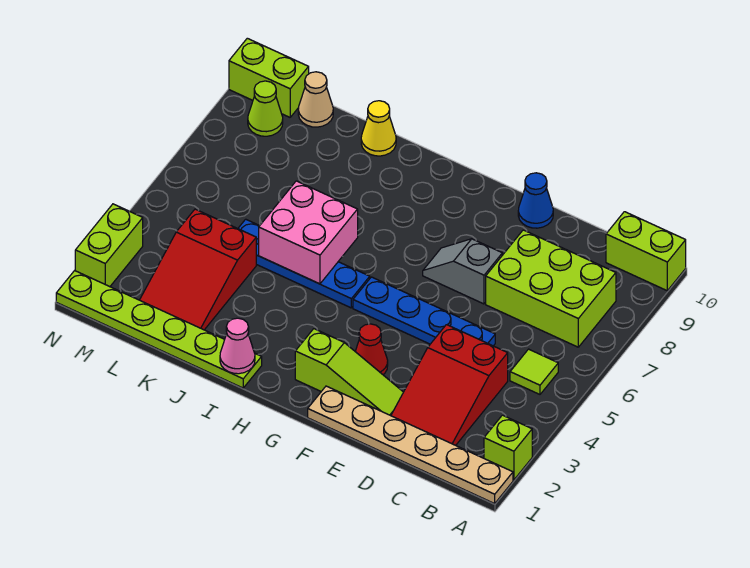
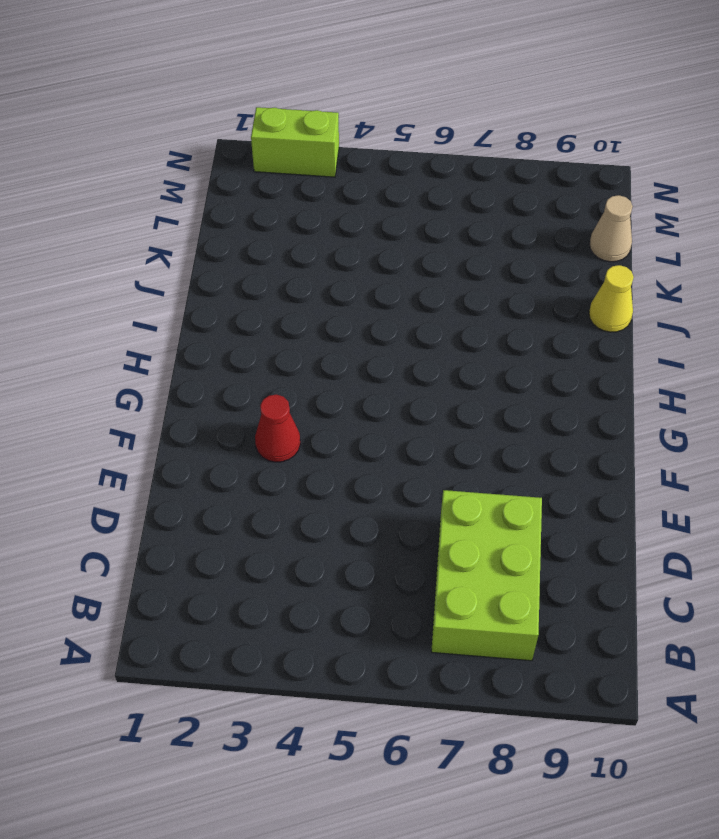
none -> tan 1x6 plate [308,386,513,504]
none -> lime 1x1 brick [484,415,532,480]
none -> lime 1x2 brick [606,212,686,291]

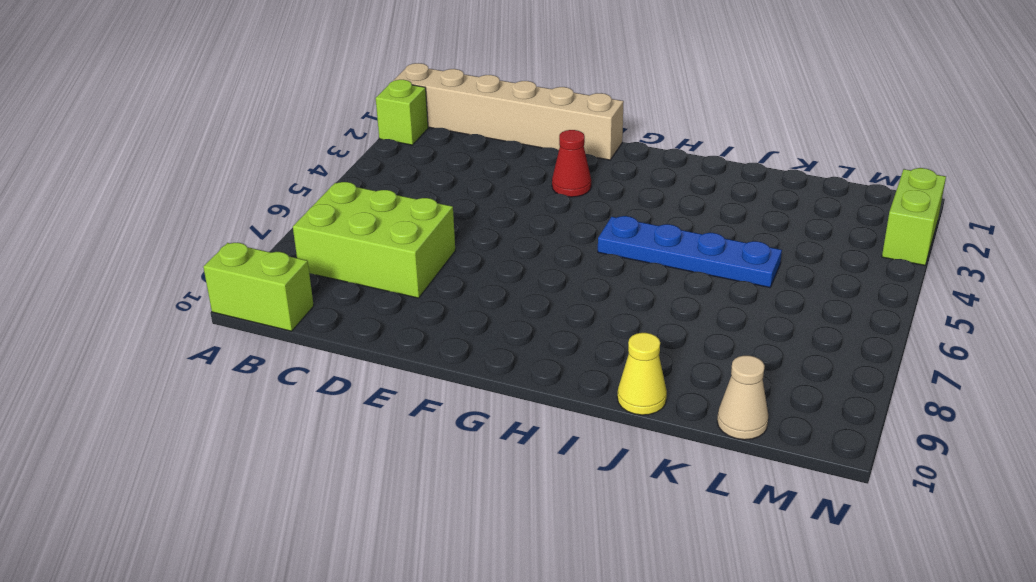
tan 1x6 brick [393,63,624,160] -> tan 1x6 plate [308,386,513,504]
none -> lime 1x1 tile [510,349,558,394]
none -> red 2x3 slope [391,325,508,445]
none -> blue 1x4 plate [353,277,495,346]

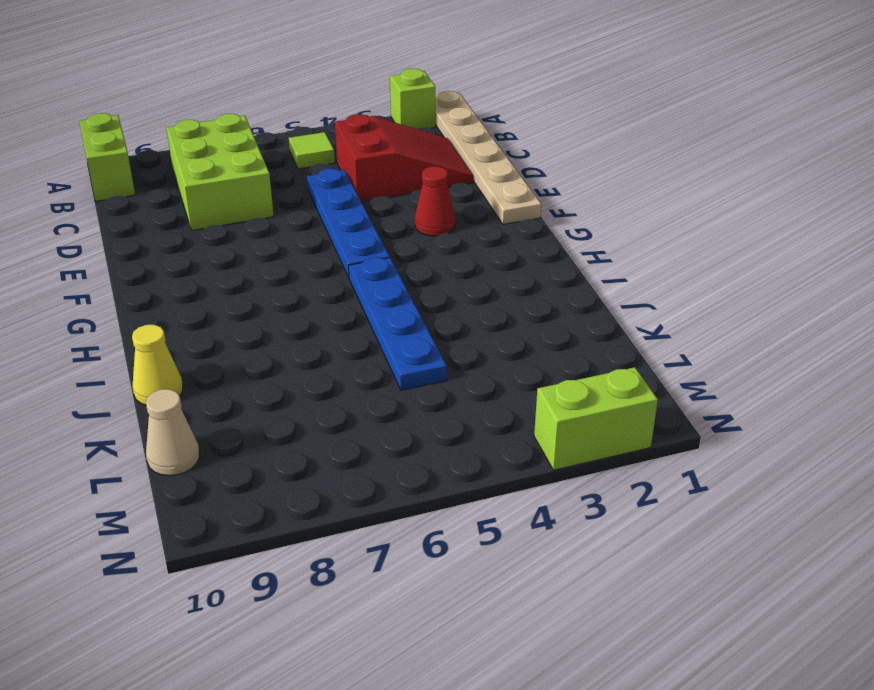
none -> lime 1x3 slope [295,329,403,416]
none -> grey 1x2 slope [423,239,502,304]
none -> blue 1x1 cone [518,173,553,228]

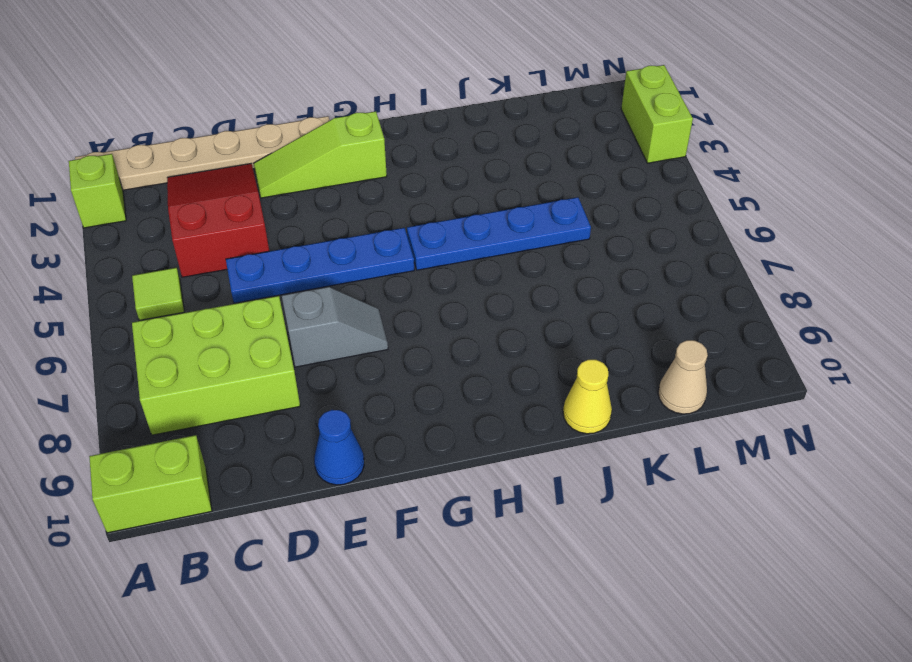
none -> red 1x1 cone [355,324,388,374]
none -> lime 1x6 plate [56,271,262,388]
none -> red 2x3 slope [140,209,256,330]

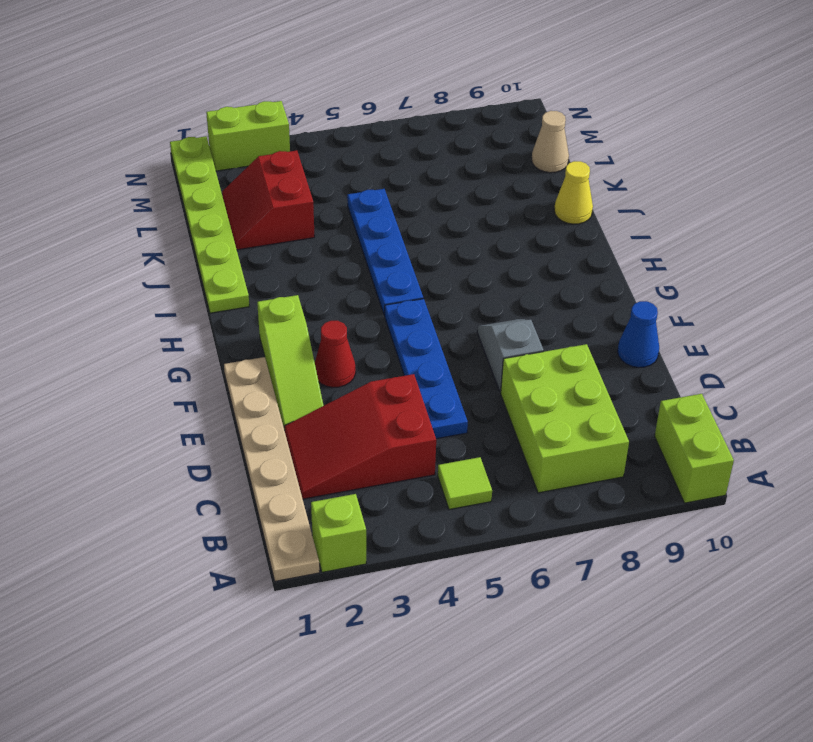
red 2x2 slope [222,150,315,250] -> red 2x3 slope [140,209,256,330]
none -> lime 1x1 cone [248,81,283,136]
none -> lime 1x2 brick [229,38,309,117]
none -> pink 1x1 cone [220,318,255,374]

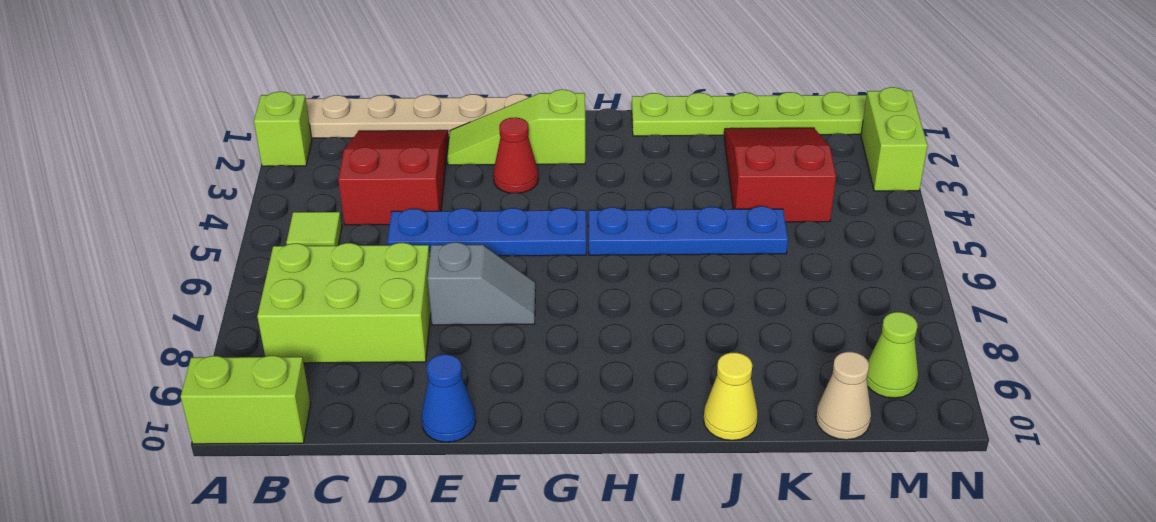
none -> lime 1x2 brick [229,38,309,117]
none -> pink 1x1 cone [220,318,255,374]
none -> pink 2x2 brick [259,181,358,284]

